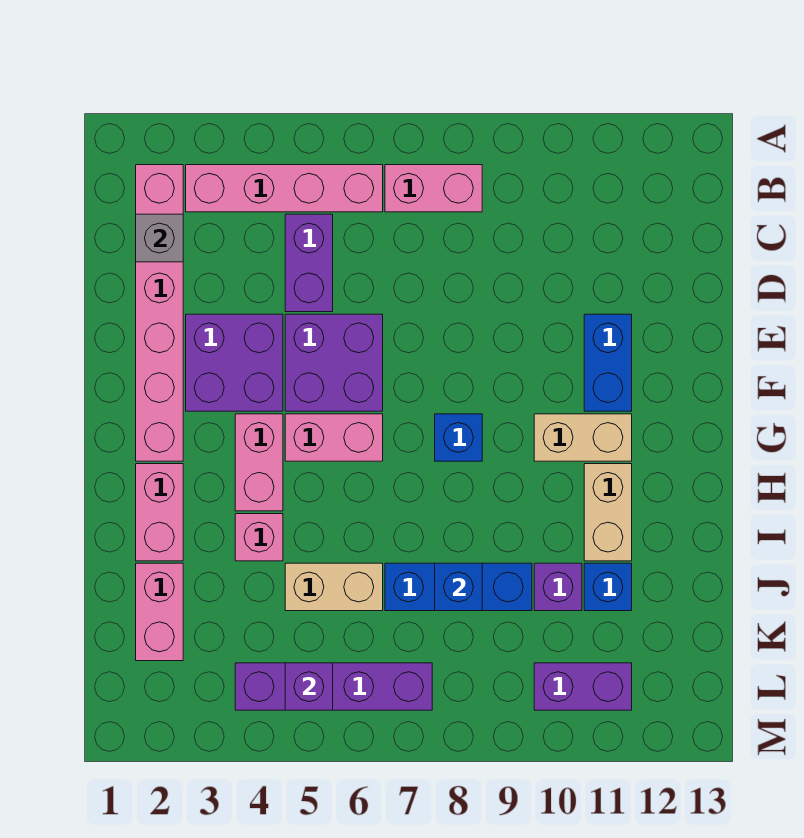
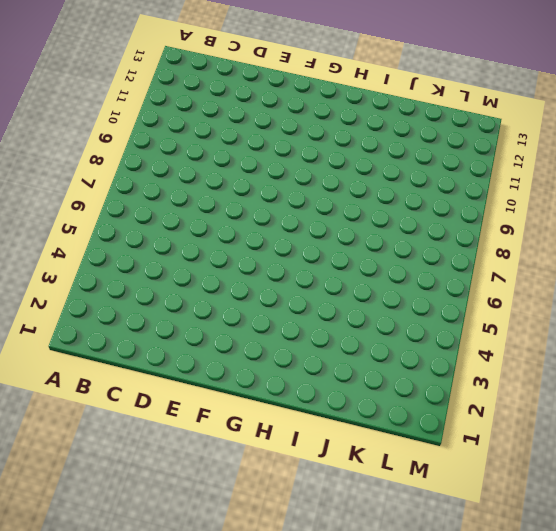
none -> pink 1x6 brick [136,165,183,461]
none -> pink 1x4 brick [186,165,383,212]
none -> pink 1x2 brick [385,165,482,212]

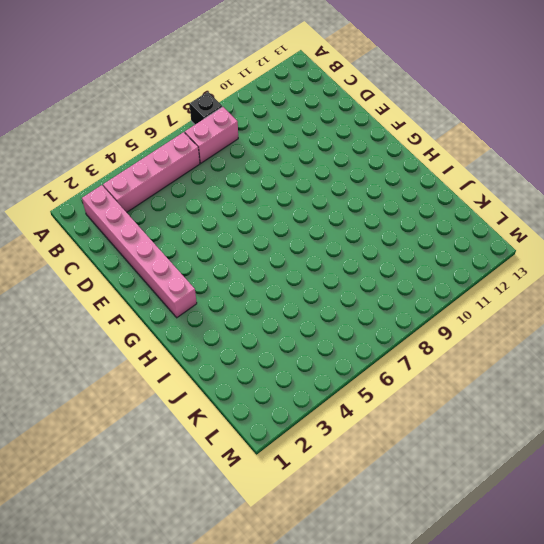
black 1x1 brick [190,92,222,124] -> none
none -> purple 1x2 brick [285,214,333,312]
none -> purple 2x2 brick [186,314,283,411]
none -> purple 2x2 brick [285,314,383,411]

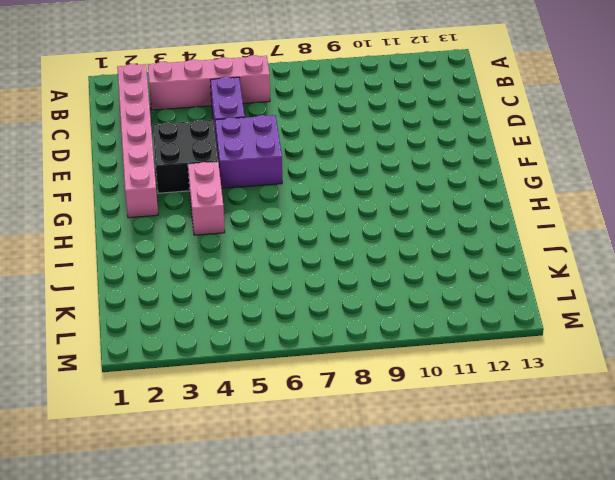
black 2x2 brick [153,120,218,193] -> purple 2x2 brick [186,314,283,411]
none -> pink 1x2 brick [385,165,482,212]
none -> blue 1x2 brick [584,314,632,411]
none -> pink 1x2 brick [285,414,383,461]

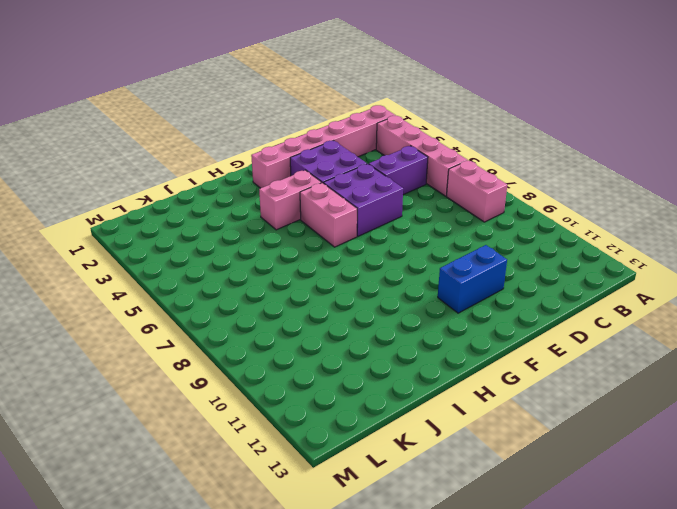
none -> blue 1x1 brick [435,414,482,461]
none -> tan 1x2 brick [534,414,632,461]
none -> pink 1x2 brick [136,464,183,561]

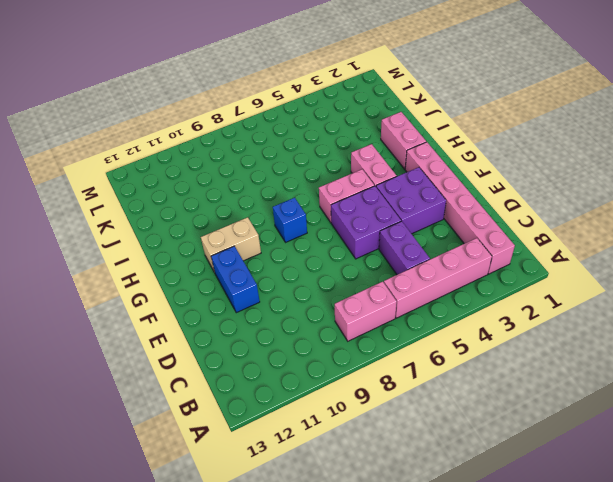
none -> tan 1x2 brick [584,464,632,561]
none -> pink 1x1 brick [235,514,283,561]
none -> pink 1x2 brick [136,563,183,661]

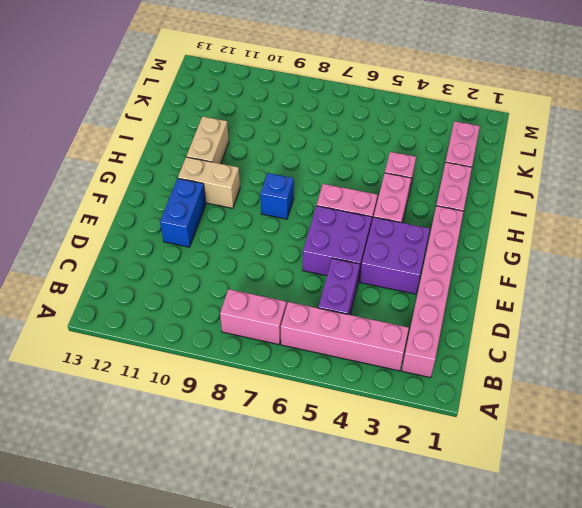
none -> tan 1x2 brick [285,563,383,611]
none -> blue 1x3 brick [385,563,532,611]
none -> purple 1x1 brick [534,563,582,611]

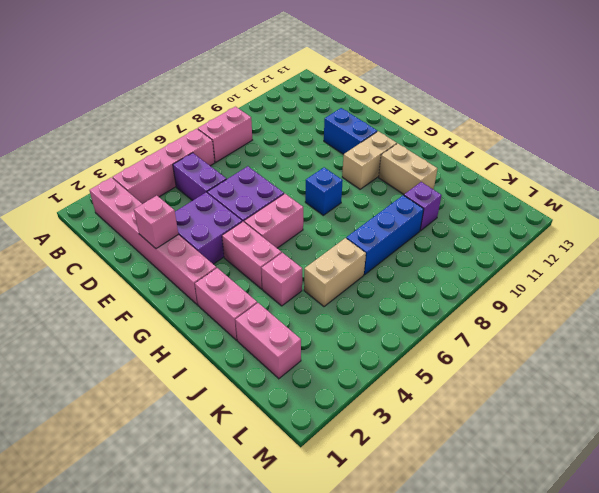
pink 1x1 brick [134,196,178,249] -> none
none -> blue 1x1 brick [584,563,632,611]
none -> purple 1x4 brick [235,663,432,710]
none -> purple 1x2 brick [534,663,632,710]

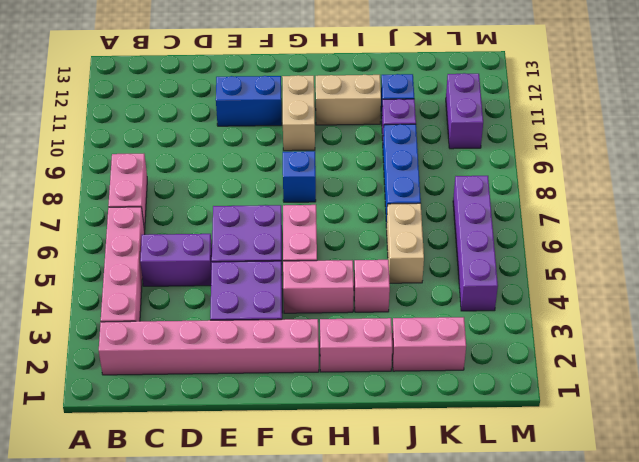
none -> grey 1x1 brick [136,214,183,262]
none -> blue 1x1 brick [435,563,482,611]
none -> purple 1x1 brick [285,663,333,710]

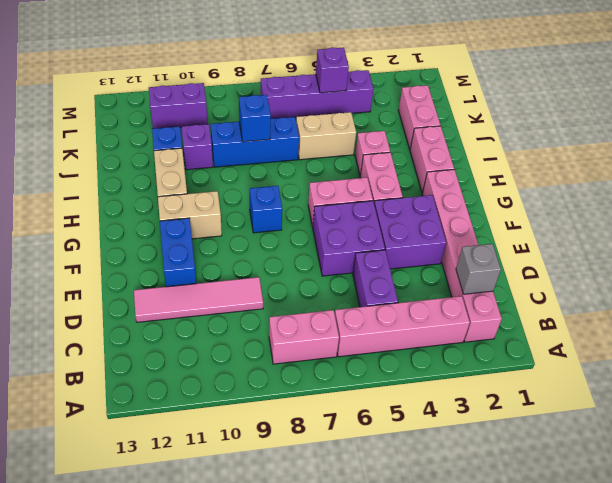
pink 1x4 tile [134,277,263,322] -> none

